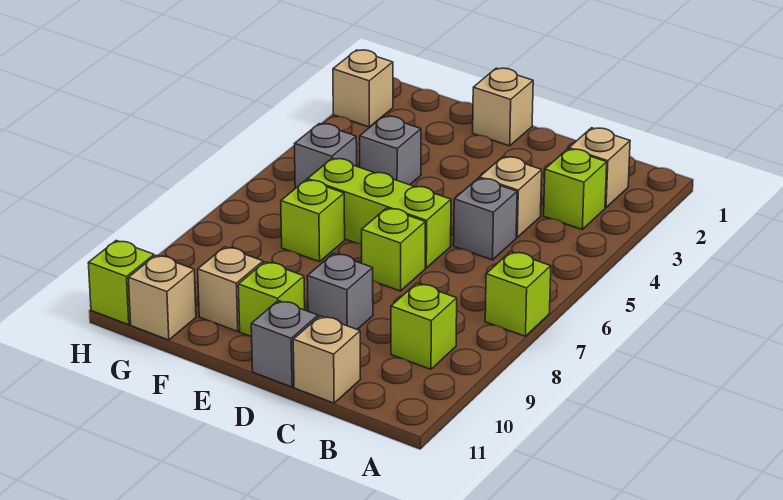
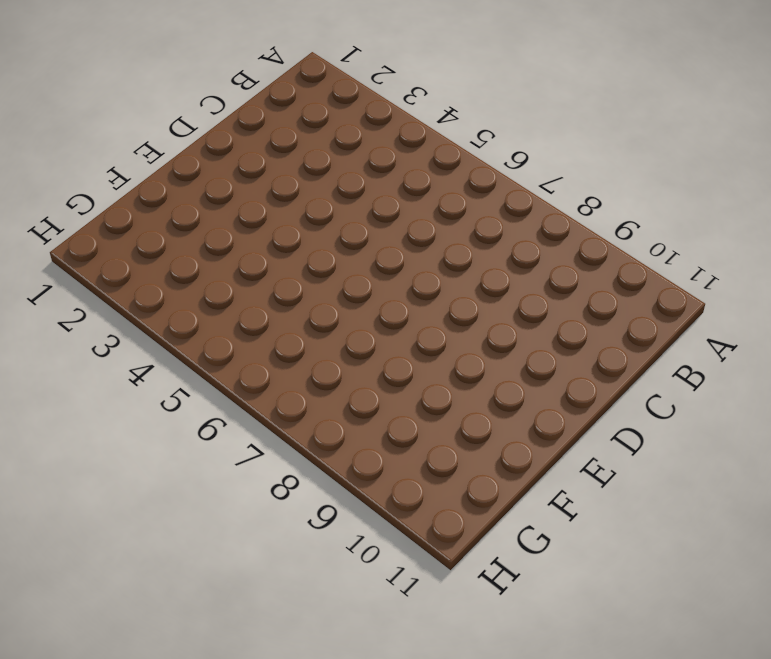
none -> lime 1x1 brick [485,252,551,336]
none -> tan 1x1 brick [569,128,630,208]
none -> lime 1x1 brick [544,149,607,229]

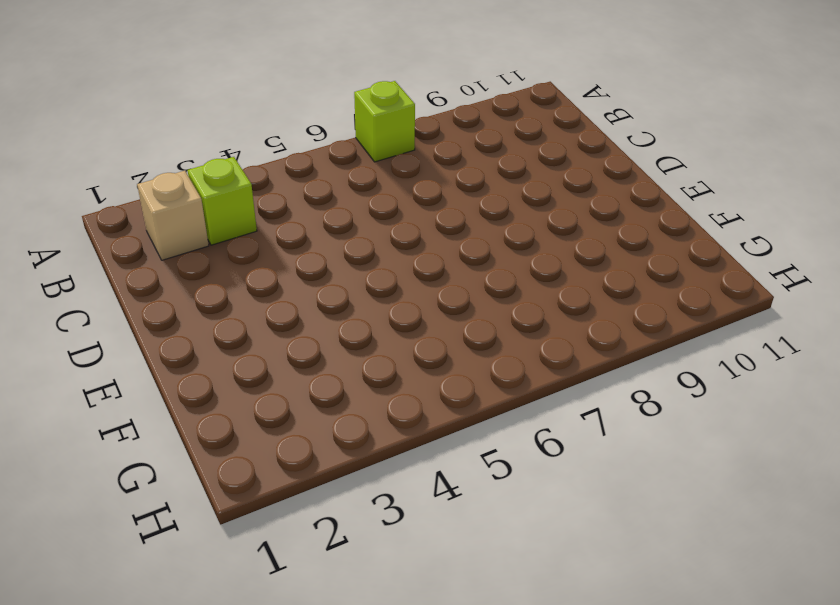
none -> lime 1x1 brick [391,283,457,369]
none -> tan 1x1 brick [479,157,542,237]
none -> grey 1x1 brick [454,178,517,260]

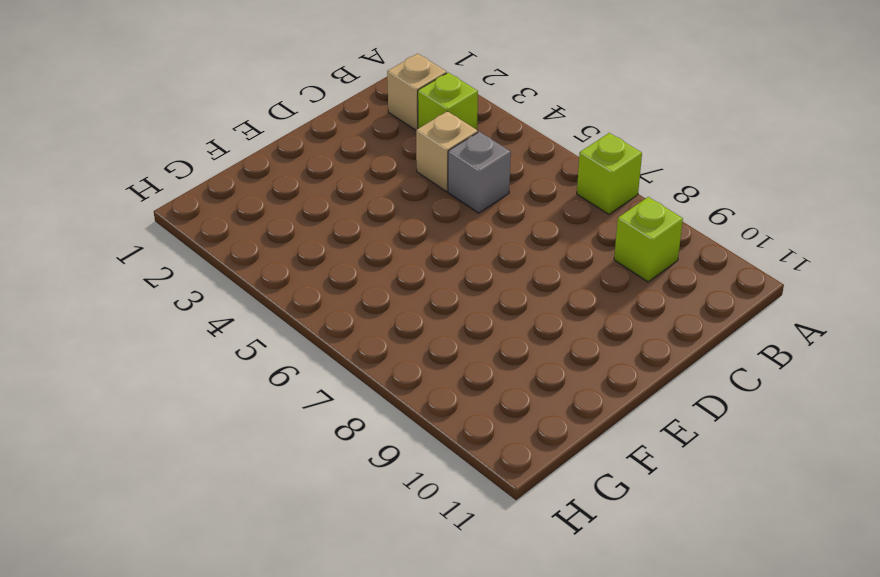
none -> tan 1x1 brick [293,316,361,403]
none -> lime 1x3 brick [308,158,451,268]
none -> lime 1x1 brick [362,208,425,291]

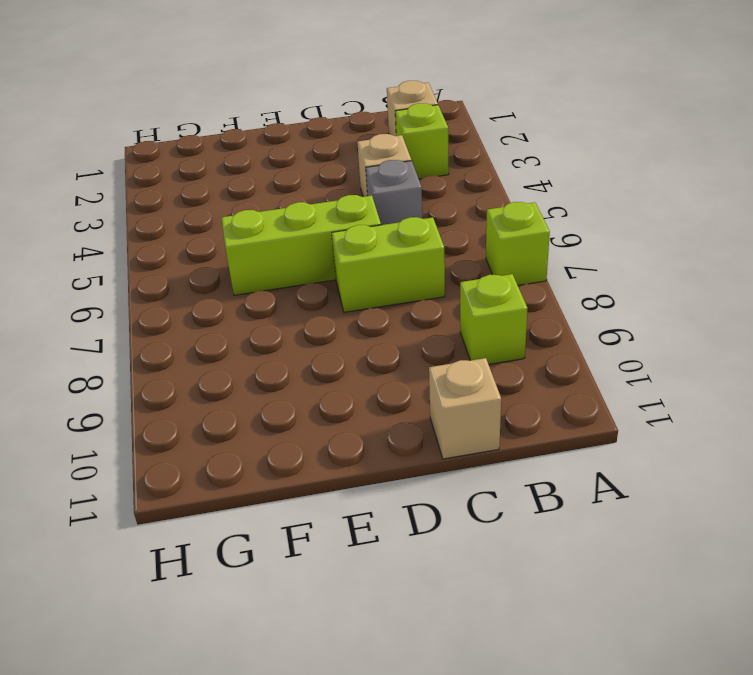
lime 1x2 brick [332,217,445,312] -> lime 1x1 brick [362,208,425,291]
none -> grey 1x1 brick [307,253,373,329]
none -> grey 1x1 brick [251,301,318,387]
none -> tan 1x1 brick [473,68,533,146]

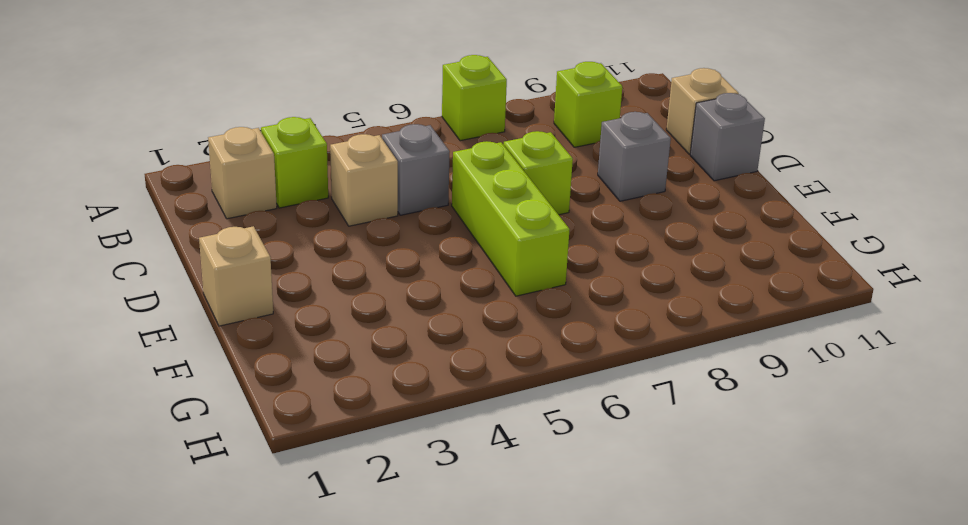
none -> lime 1x1 brick [238,262,305,337]
none -> grey 1x1 brick [360,116,421,185]
none -> lime 1x1 brick [281,180,345,262]

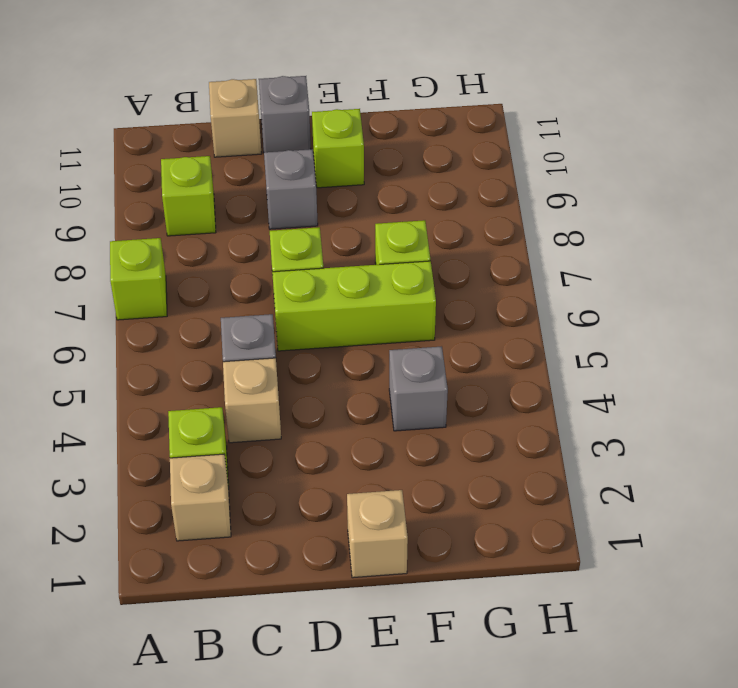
none -> tan 1x1 brick [198,247,263,331]
none -> grey 1x1 brick [295,124,357,188]
none -> tan 1x1 brick [128,255,196,340]

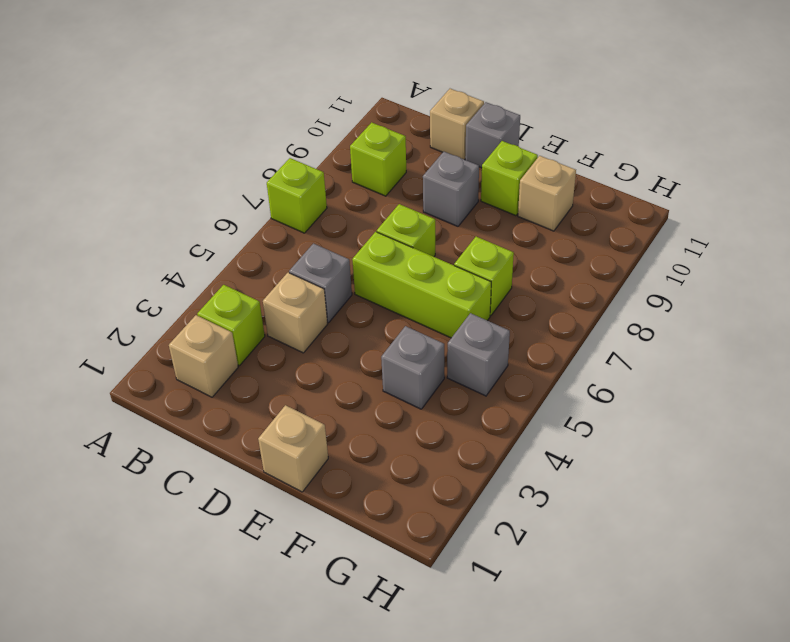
none -> tan 1x1 brick [128,255,196,340]
none -> tan 1x1 brick [333,50,393,127]
none -> lime 1x1 brick [88,240,154,325]

